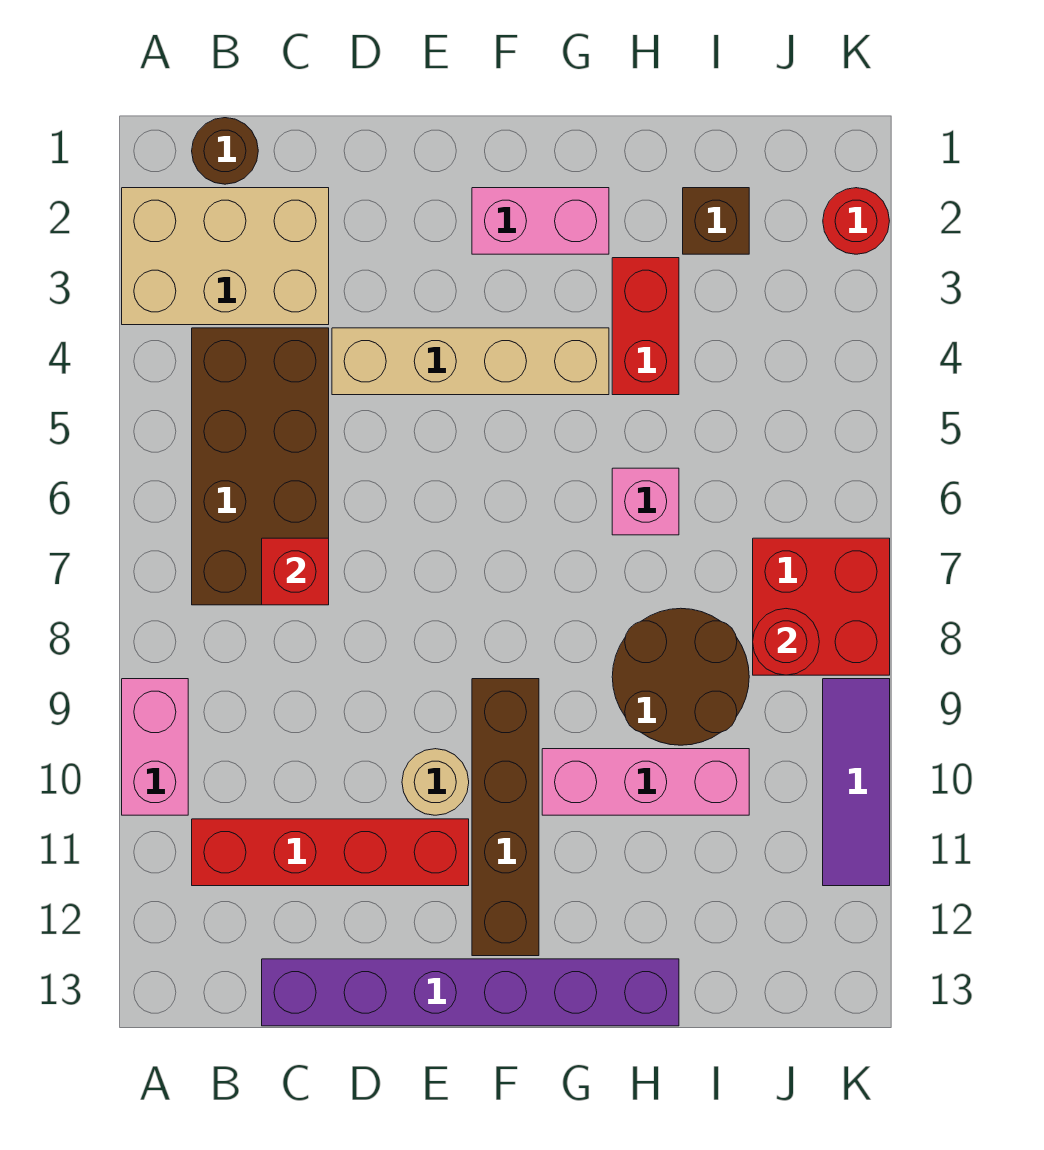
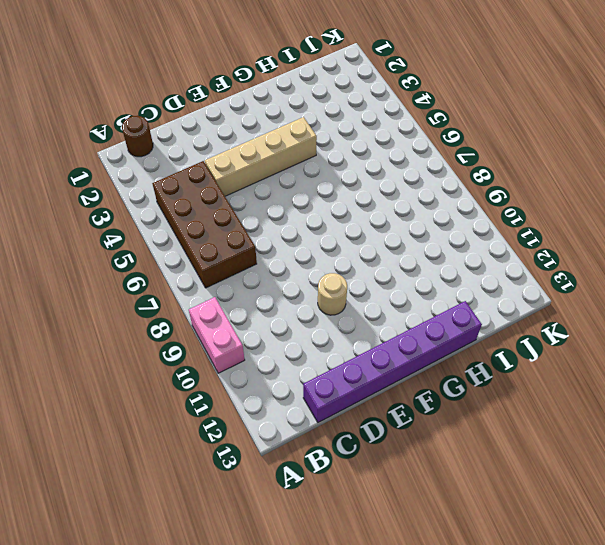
none -> tan 2x3 brick [122,188,329,325]
none -> red 1x4 brick [192,819,469,886]
none -> pink 1x2 brick [472,188,609,254]

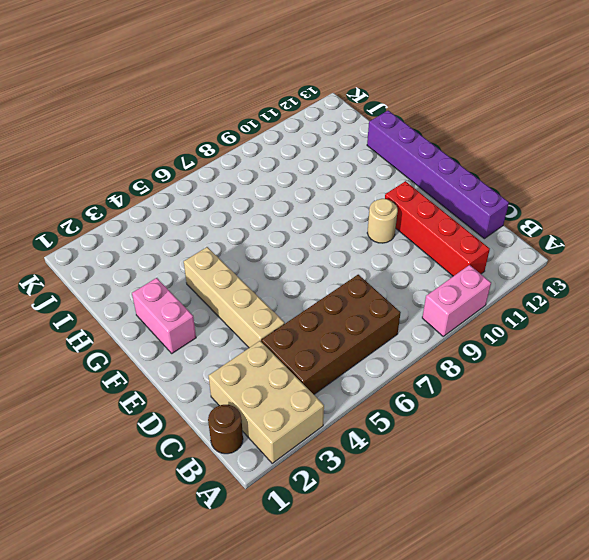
none -> brown 1x4 brick [472,679,539,956]
none -> pink 1x3 brick [542,749,749,815]
none -> red 1x2 brick [612,258,679,395]

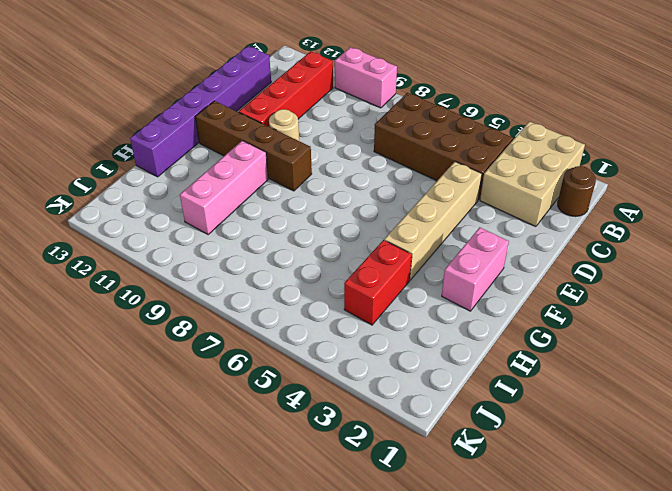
red 1x2 brick [344,240,412,325] -> red 1x2 brick turned to [612,258,679,395]
none -> pink 1x1 brick [612,468,679,535]
none -> brown 2x2 round brick [612,608,749,745]
none -> brown 1x1 brick [683,188,749,254]

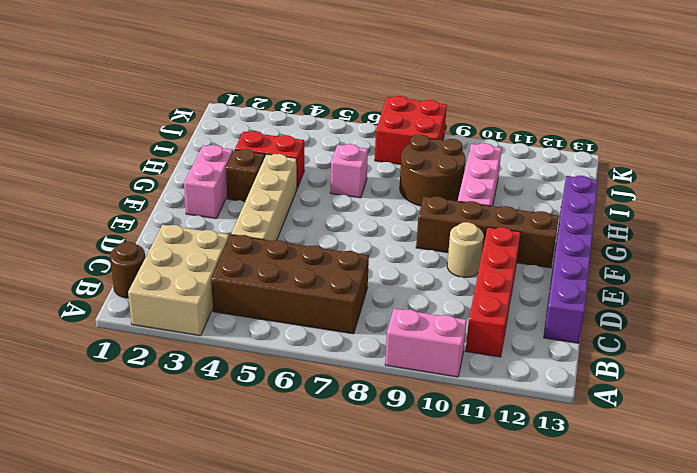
brown 1x1 brick [226,149,265,202] -> brown 1x1 brick moved to [683,188,749,254]
none -> red 1x1 round brick [823,188,889,254]
none -> purple 1x3 tile [823,679,890,886]
none -> red 1x1 brick [262,538,329,605]

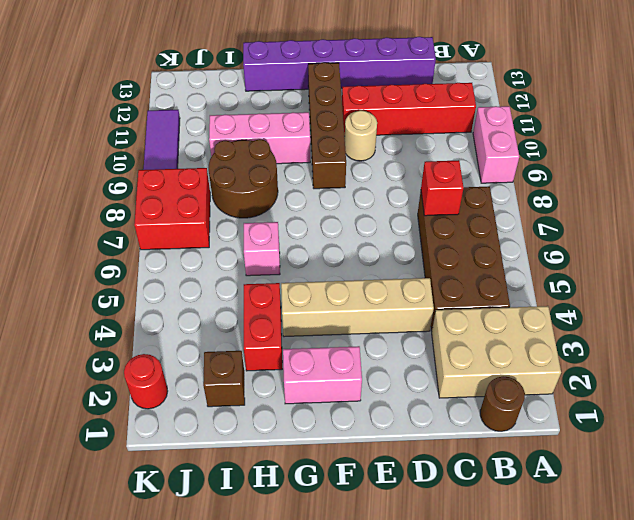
none -> red 1x1 round brick [753,609,819,675]

